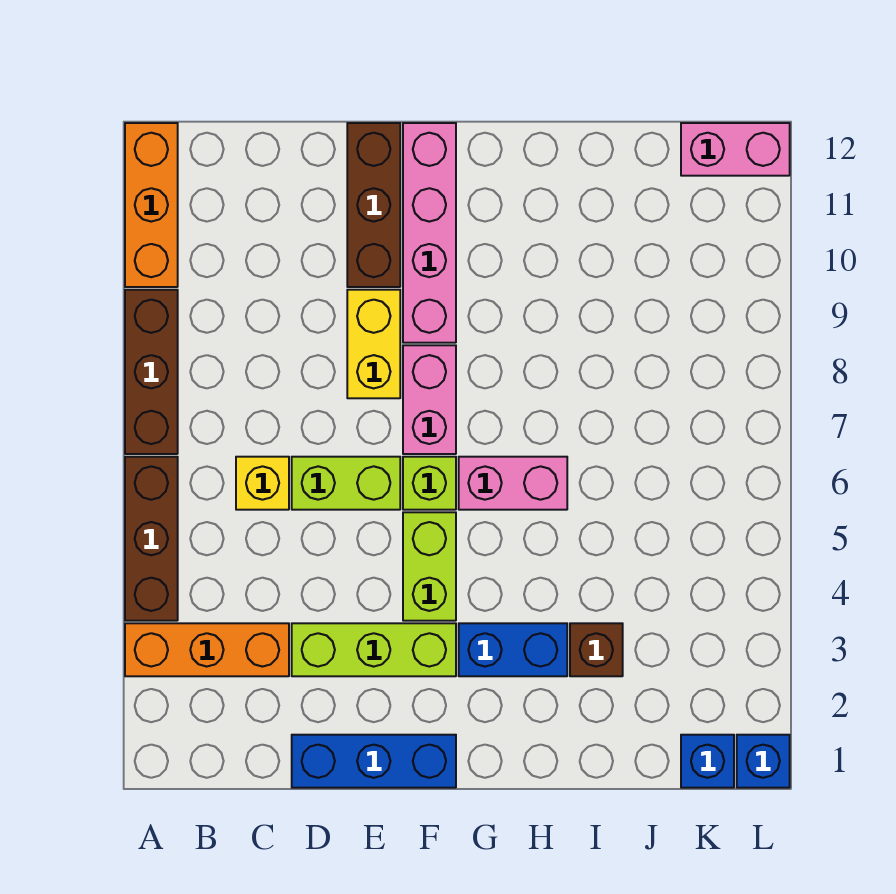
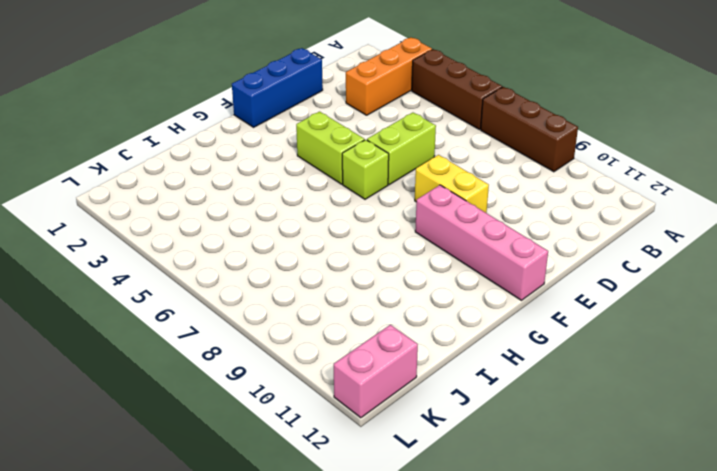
none -> orange 1x3 brick [125,123,178,287]
none -> yellow 1x1 brick [236,457,289,510]
none -> lime 1x3 brick [292,623,456,676]

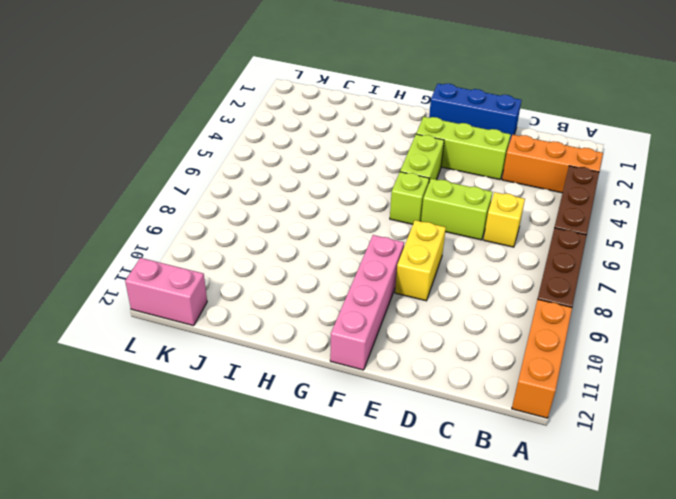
none -> brown 1x3 brick [347,123,400,287]
none -> pink 1x2 brick [403,345,456,454]
none -> blue 1x2 brick [459,623,567,676]

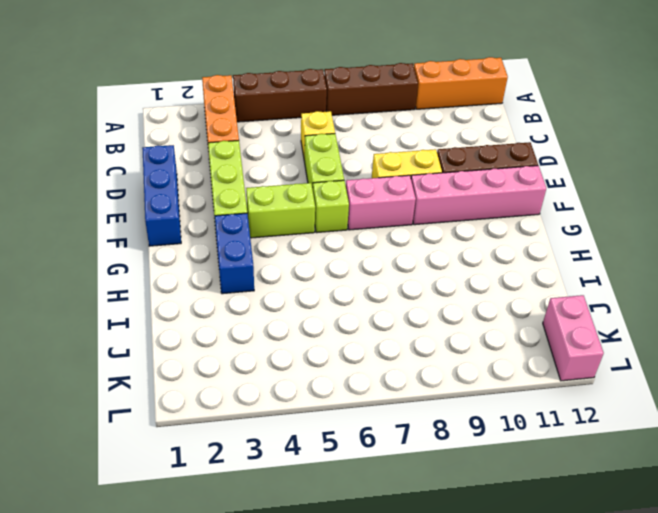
none -> pink 1x2 brick [459,457,567,510]
none -> brown 1x1 brick [570,623,623,676]
none -> blue 1x1 brick [681,735,734,788]

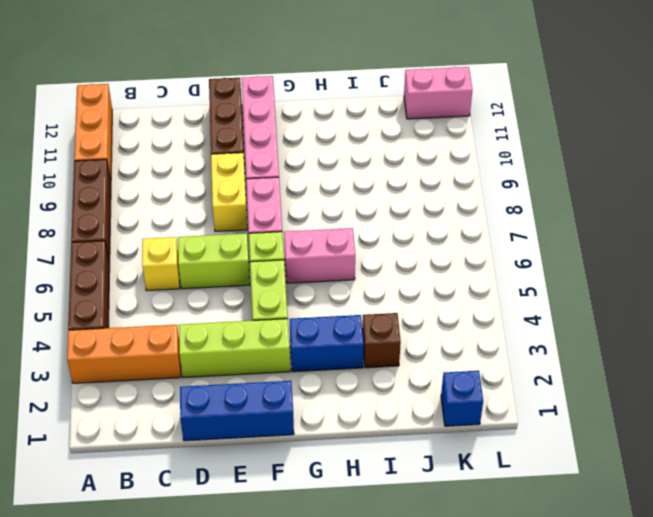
none -> blue 1x1 brick [737,735,790,788]

